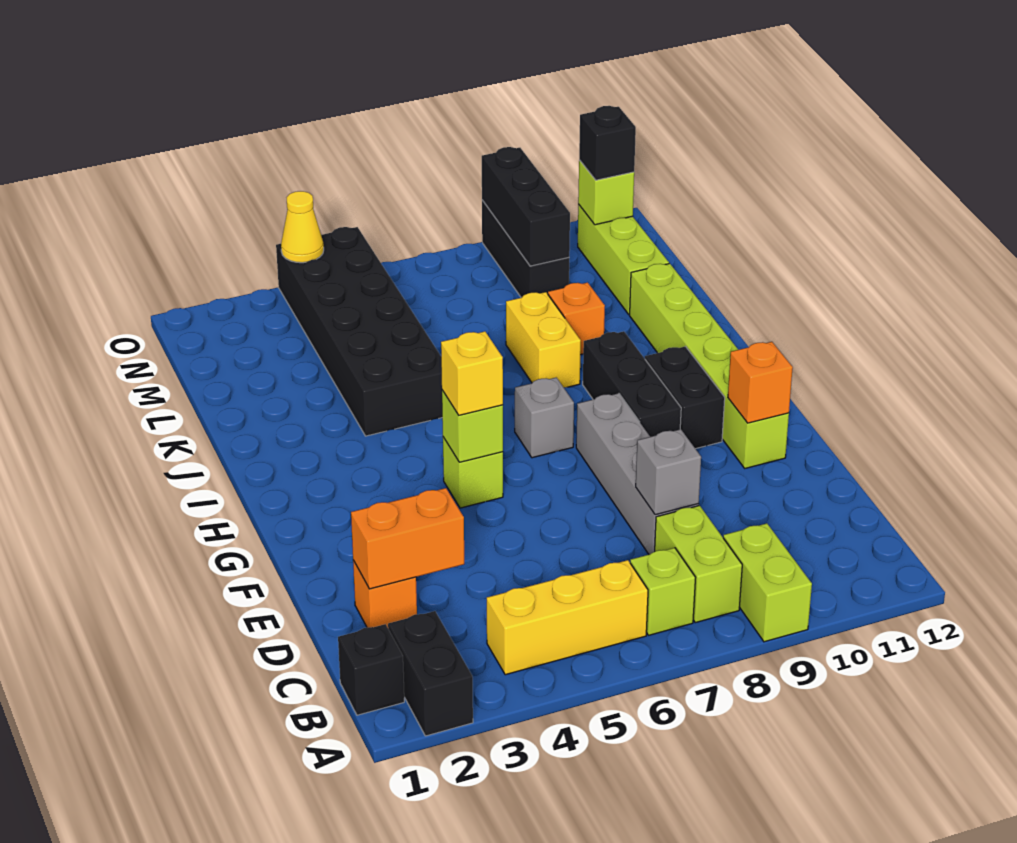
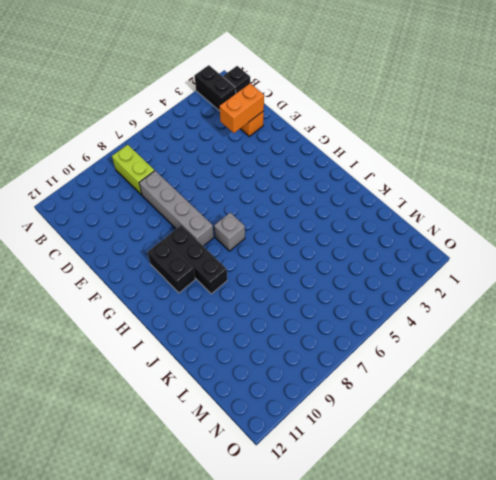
none -> lime 1x2 brick [723,523,812,642]
none -> yellow 1x3 brick [487,560,648,675]
none -> lime 1x1 brick [630,548,696,635]

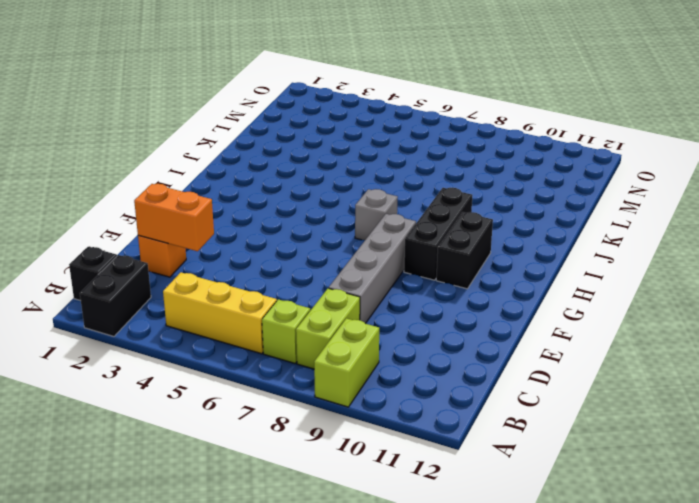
none -> lime 1x6 brick [630,264,789,468]
none -> lime 1x1 brick [443,437,503,508]
none -> black 2x6 brick [276,227,442,436]

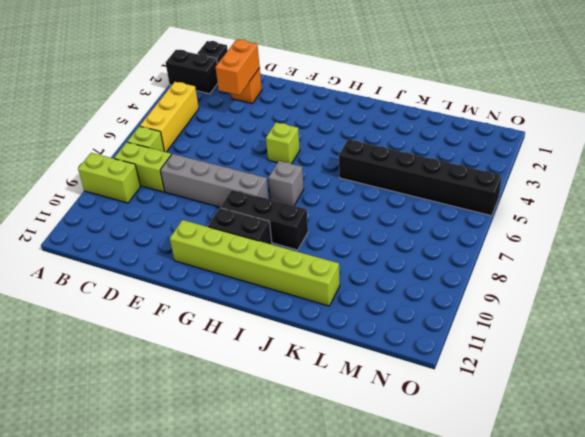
black 1x6 brick [339,139,502,216] -> black 2x6 brick [276,227,442,436]
none -> yellow 1x2 brick [506,292,581,388]
none -> orange 1x1 brick [548,282,605,355]
none -> lime 1x3 brick [578,204,669,315]

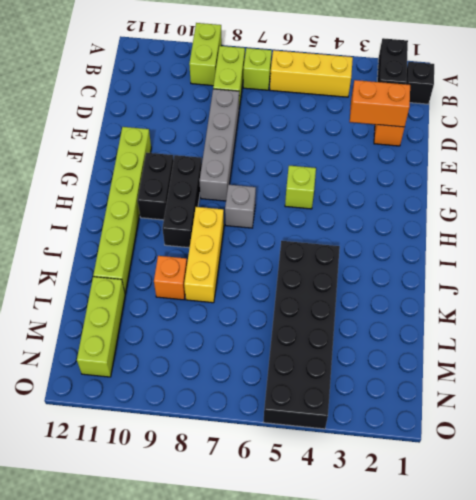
yellow 1x3 brick [184,207,224,303] -> yellow 1x2 brick [506,292,581,388]
none -> black 1x3 brick [482,200,569,298]
none -> grey 1x1 brick [636,429,701,515]
none -> orange 1x1 brick [728,342,793,423]

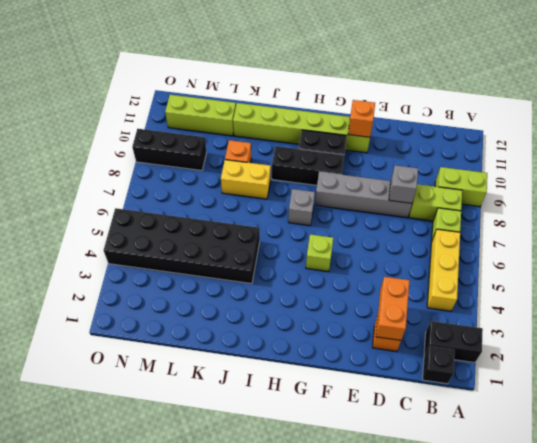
none -> lime 1x1 brick [442,390,503,462]
none -> black 1x3 brick [482,147,570,266]
none -> lime 1x1 brick [578,160,634,225]

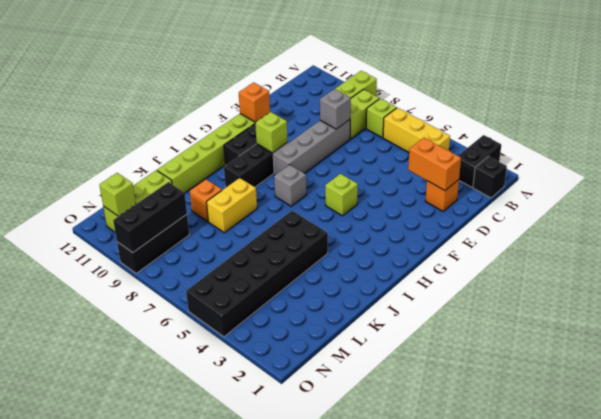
lime 1x1 brick [255,112,288,153] -> lime 1x1 brick moved to [442,390,503,462]
none -> yellow 1x1 cone [281,191,324,263]
none -> yellow 1x1 brick [441,331,503,415]
none -> black 1x1 brick [579,106,636,180]

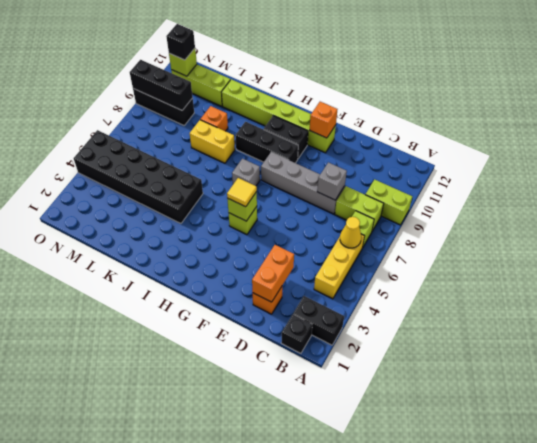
yellow 1x1 cone [340,217,361,248] -> yellow 1x1 cone moved to [281,191,324,263]
yellow 1x1 tile [227,178,257,207] -> yellow 1x1 brick [441,331,503,415]

